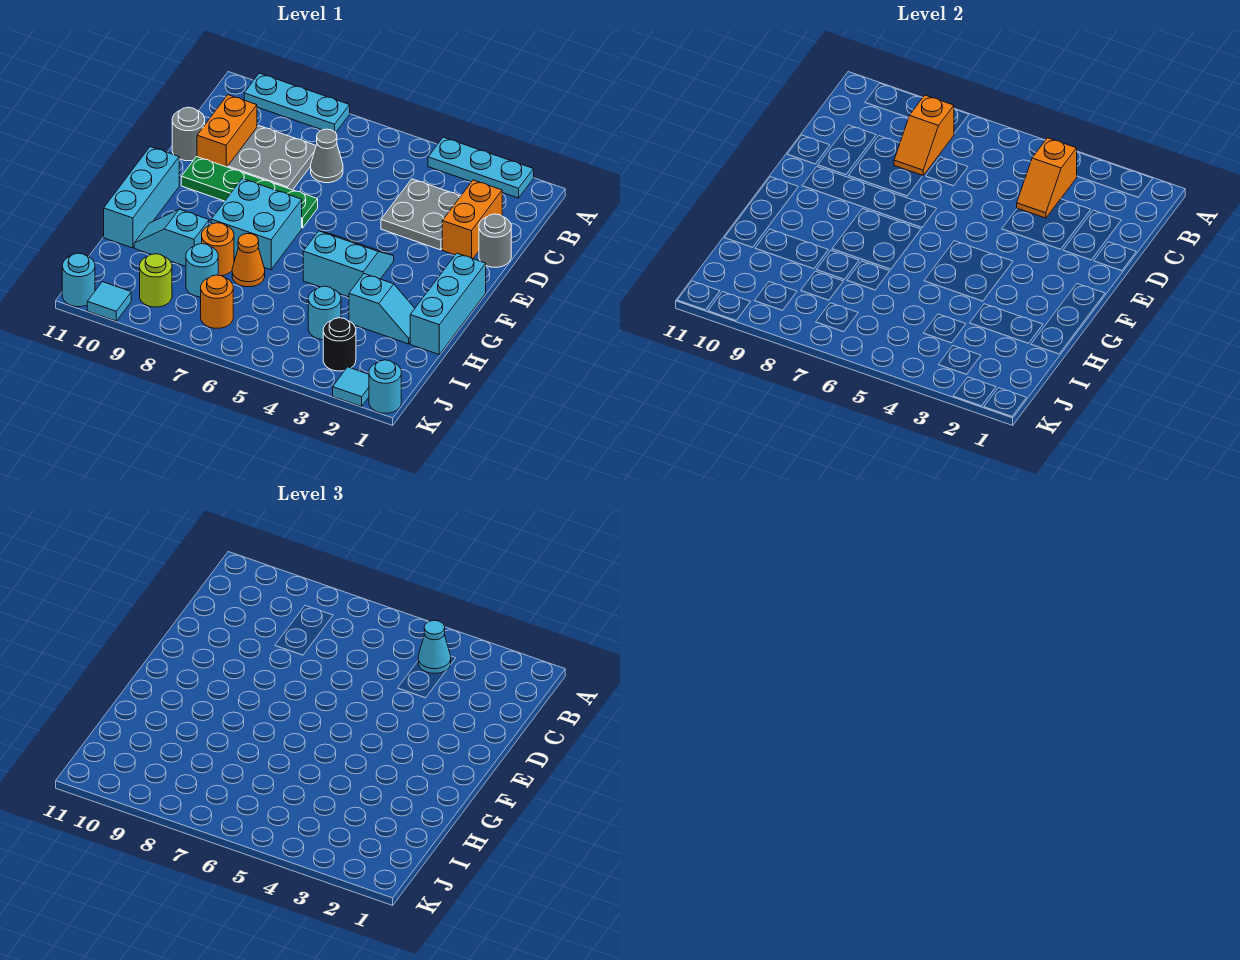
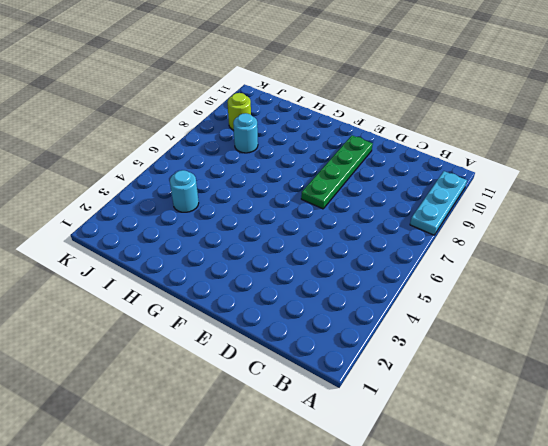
none -> cyan 1x3 plate [428,137,534,198]
none -> orange 1x2 brick [442,180,502,259]
none -> grey 2x2 plate [381,179,460,250]
none -> grey 1x1 cone [311,129,343,183]

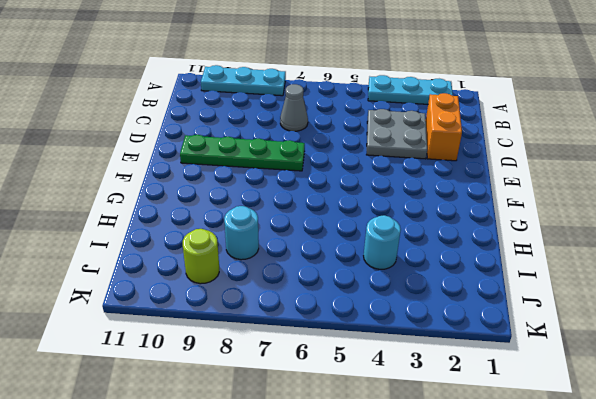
none -> grey 2x2 plate [228,126,316,190]
none -> orange 1x2 brick [197,95,257,167]
none -> grey 1x1 round brick [479,214,511,267]
none -> grey 1x1 round brick [172,107,205,161]

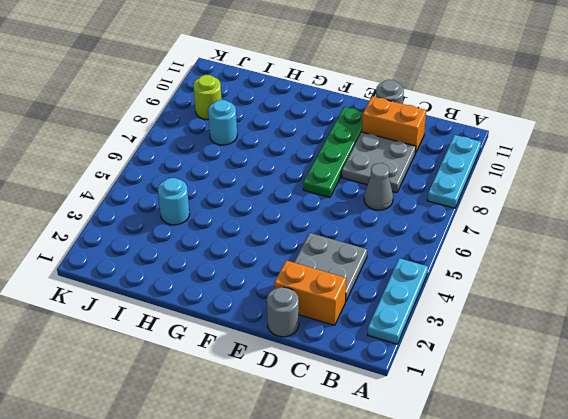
none -> cyan 1x3 brick [410,253,486,354]
none -> cyan 2x2 slope [303,231,394,297]
none -> cyan 2x2 brick [211,179,302,270]
none -> cyan 1x3 brick [104,147,179,248]

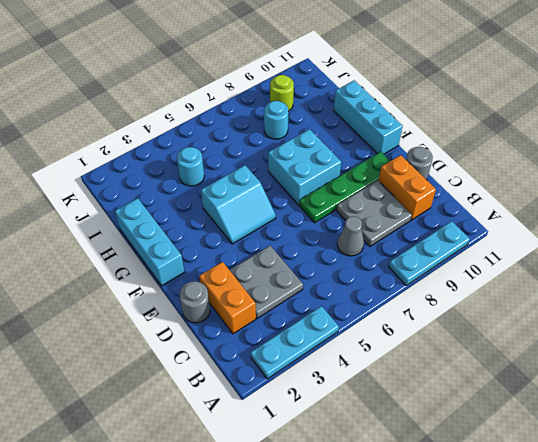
none -> cyan 1x2 slope [349,274,415,344]
none -> orange 1x1 cone [232,233,265,287]
none -> orange 1x1 round brick [202,223,234,276]
none -> cyan 1x2 slope [134,209,209,266]

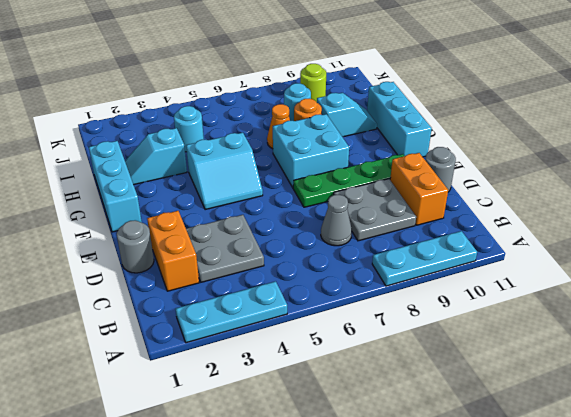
none -> black 1x1 round brick [323,318,356,371]
none -> orange 1x1 round brick [201,275,233,328]
none -> cyan 1x1 round brick [369,360,401,413]
none -> cyan 1x1 tile [333,367,369,406]

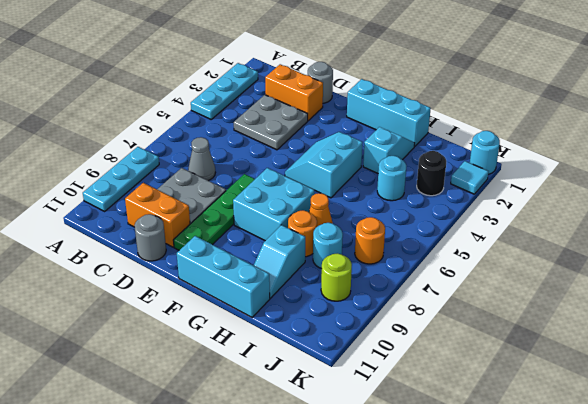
none -> cyan 1x1 tile [87,282,131,321]
none -> cyan 1x1 round brick [62,253,95,307]
none -> orange 1x2 slope [1017,138,1077,218]
none -> orange 1x2 slope [894,95,954,176]

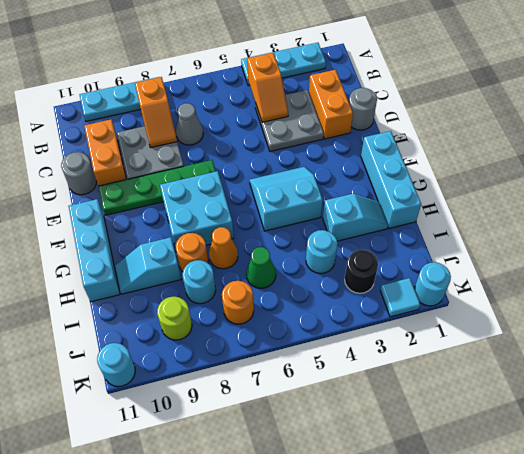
green 1x1 cone [246,247,276,288] -> none
none -> cyan 1x1 tile [87,282,131,321]
none -> cyan 1x1 cone [418,620,451,673]

